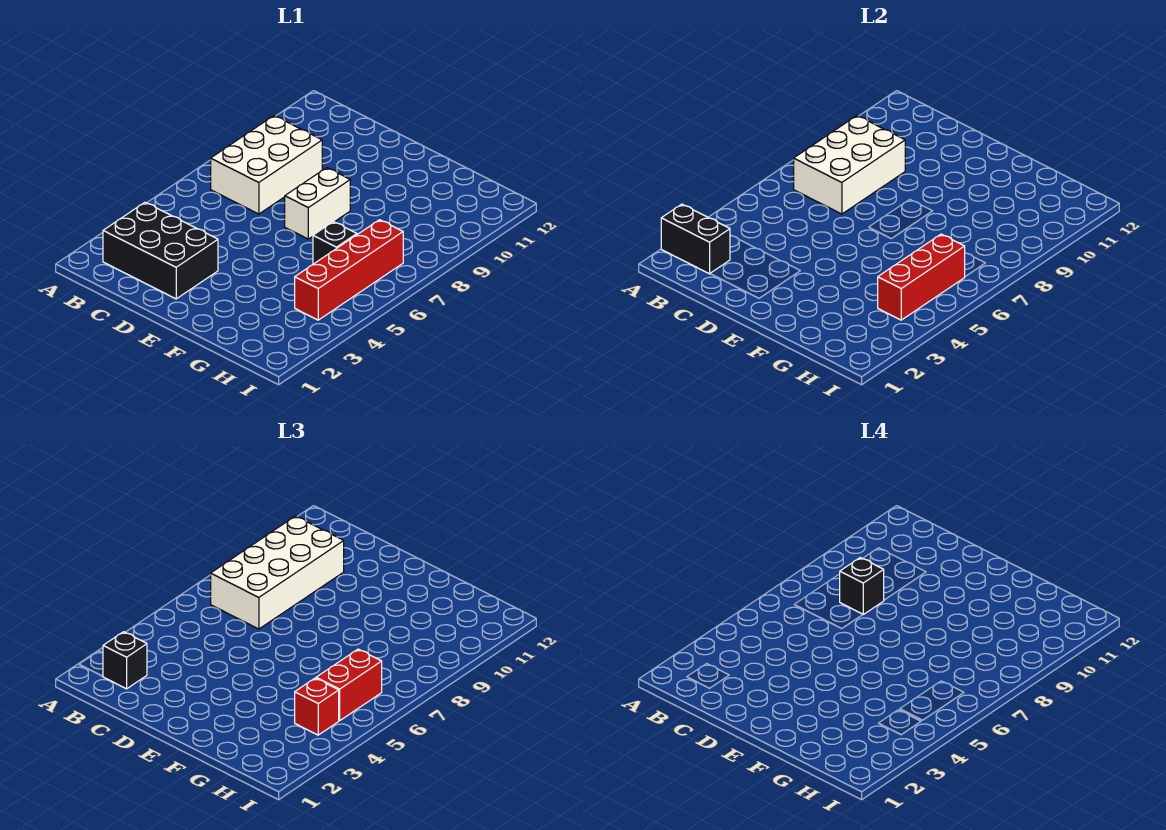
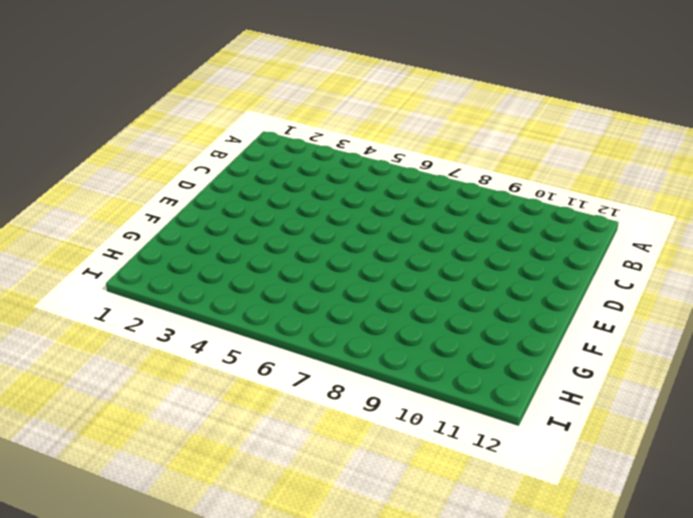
none -> black 2x3 brick [103,202,218,299]
none -> white 2x3 brick [211,116,322,214]
none -> white 1x2 brick [285,168,350,239]

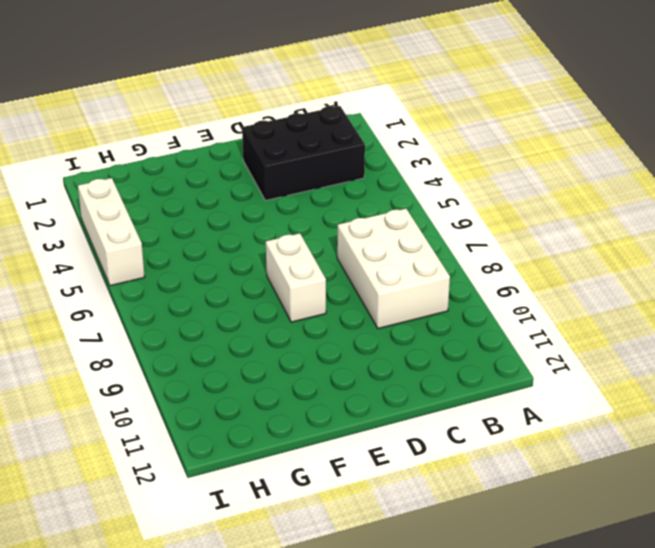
white 1x3 brick [78,178,145,286] -> none
none -> black 1x1 brick [313,222,357,264]
none -> red 1x4 brick [295,220,403,320]
none -> black 1x2 brick [661,204,730,274]

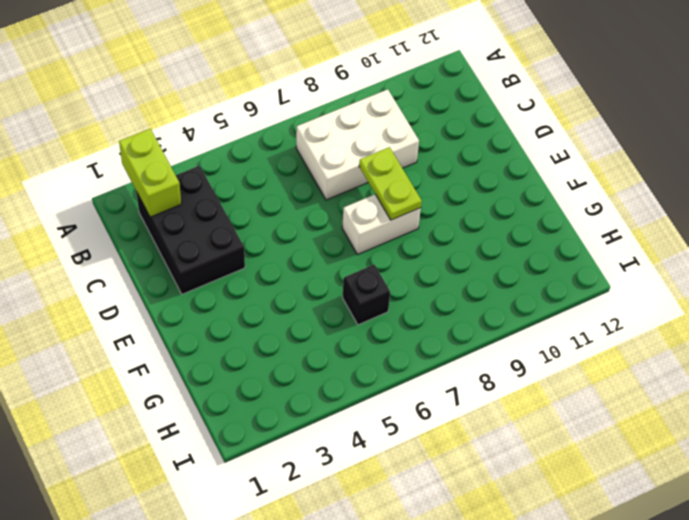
lime 1x2 brick [119,129,181,217] -> black 1x2 brick [661,204,730,274]
lime 1x2 plate [359,147,422,220] -> none
none -> red 1x4 brick [295,220,403,320]
none -> white 2x3 brick [794,116,905,214]
none -> red 1x3 brick [878,234,965,320]

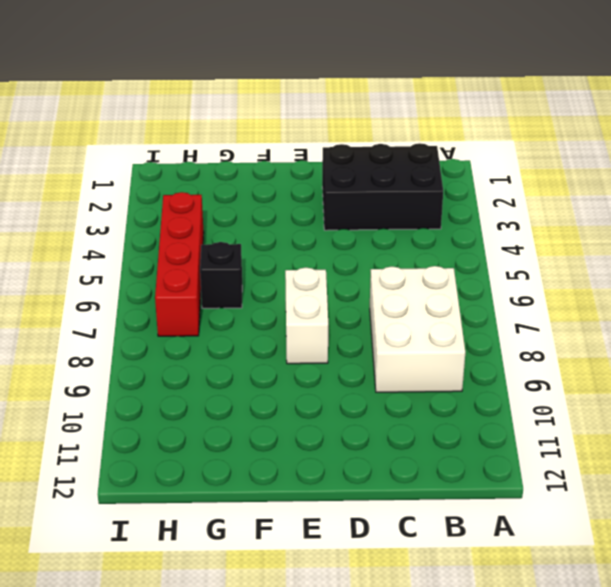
none -> black 1x2 brick [661,204,730,274]
none -> white 2x3 brick [794,116,905,214]
none -> red 1x3 brick [878,234,965,320]

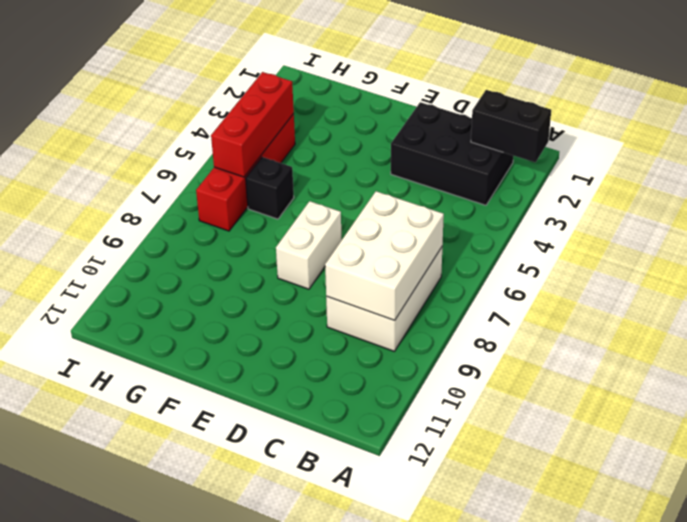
none -> black 1x1 brick [103,632,147,689]
none -> white 2x4 brick [211,516,344,629]
none -> red 1x1 brick [295,678,339,735]

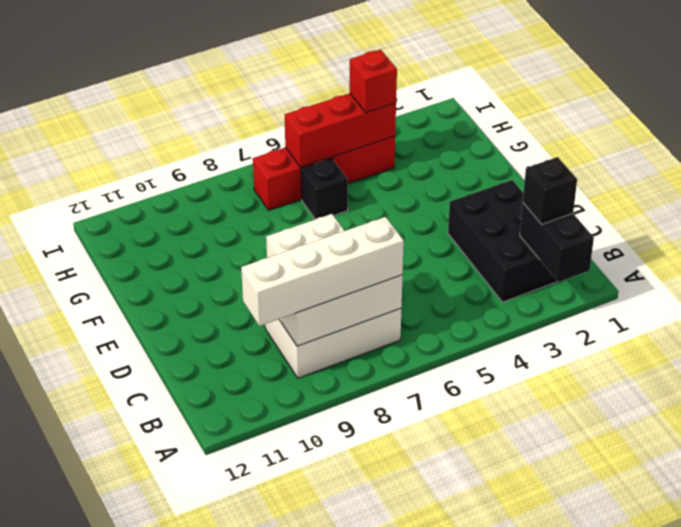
white 1x4 brick [241,217,404,326] -> white 2x4 brick [211,516,344,629]
none -> red 1x2 brick [316,649,382,721]
none -> black 1x1 brick [840,558,884,614]

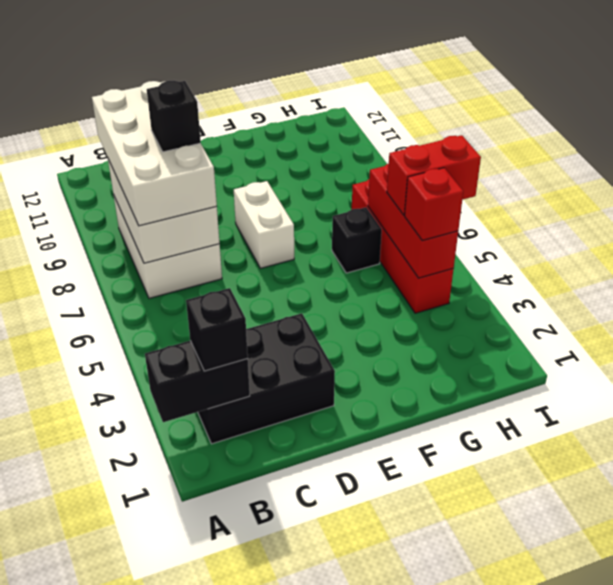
red 1x2 brick [387,135,481,215] -> red 1x2 brick turned to [316,649,382,721]

